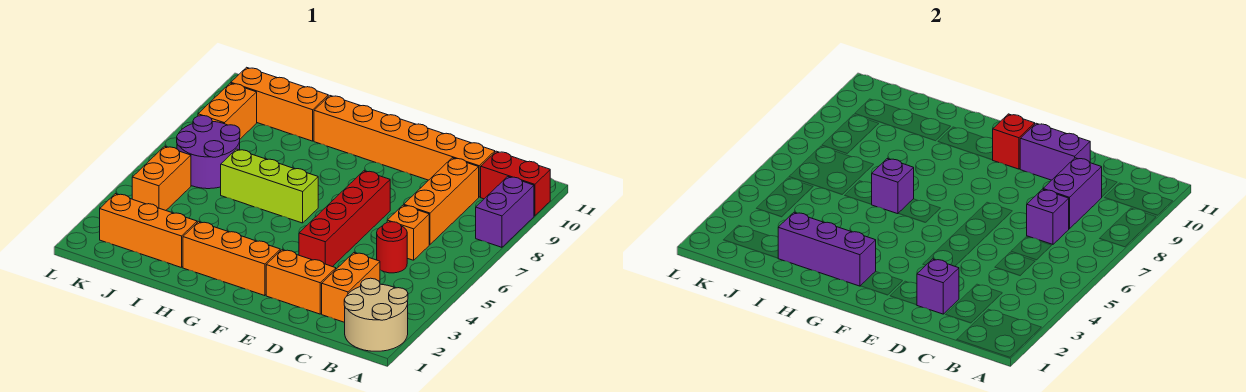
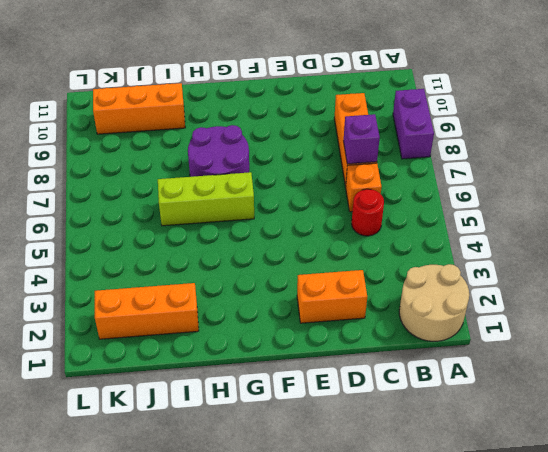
purple 2x2 round brick [188,125,249,177] -> purple 2x2 round brick moved to [177,115,240,189]
none -> red 1x2 brick [481,151,550,216]
none -> orange 1x2 brick [322,253,380,322]
none -> orange 1x6 brick [314,96,495,197]

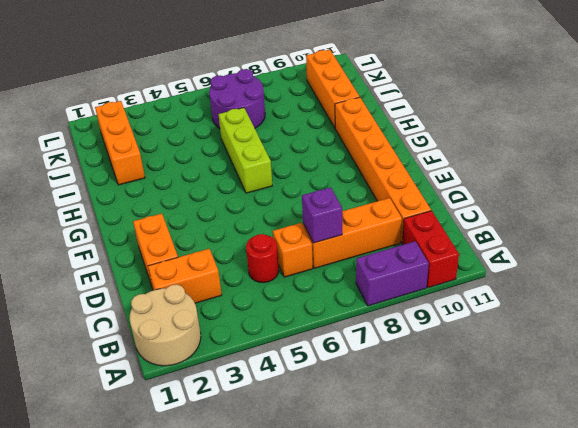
none -> red 1x4 brick [299,171,390,267]
none -> orange 1x3 brick [183,222,280,296]
none -> orange 1x2 brick [132,146,191,210]

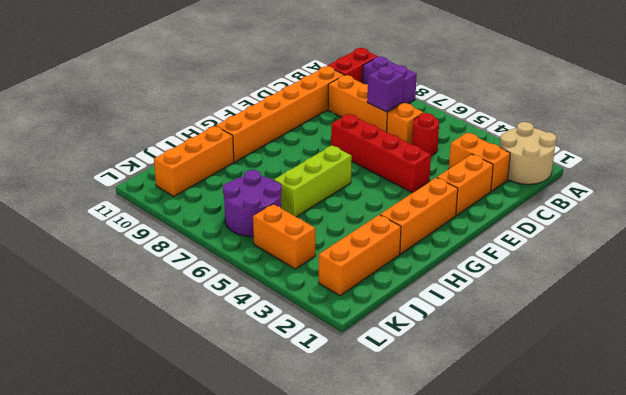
none -> orange 1x2 brick [198,83,257,139]
none -> purple 1x2 brick [1043,158,1102,229]
none -> purple 1x1 brick [917,259,959,314]

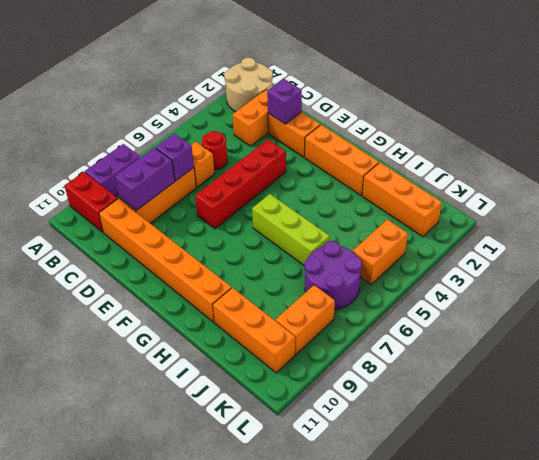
none -> purple 1x2 brick [1020,123,1090,180]
none -> red 1x1 brick [993,114,1035,169]
none -> purple 1x3 brick [778,212,876,286]

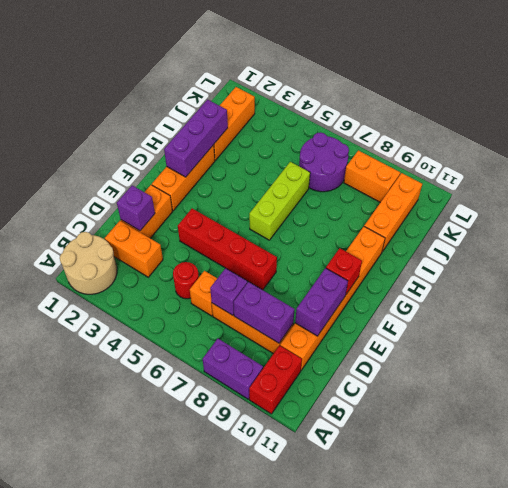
none -> orange 1x2 brick [132,146,191,210]
none -> purple 1x1 brick [871,159,914,214]

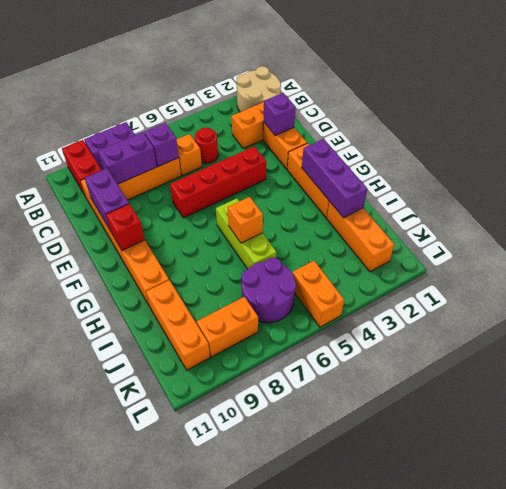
orange 1x1 brick [228,197,263,243] -> purple 1x1 brick [871,159,914,214]
orange 1x2 brick [292,261,344,327] -> orange 1x2 brick turned to [132,146,191,210]

